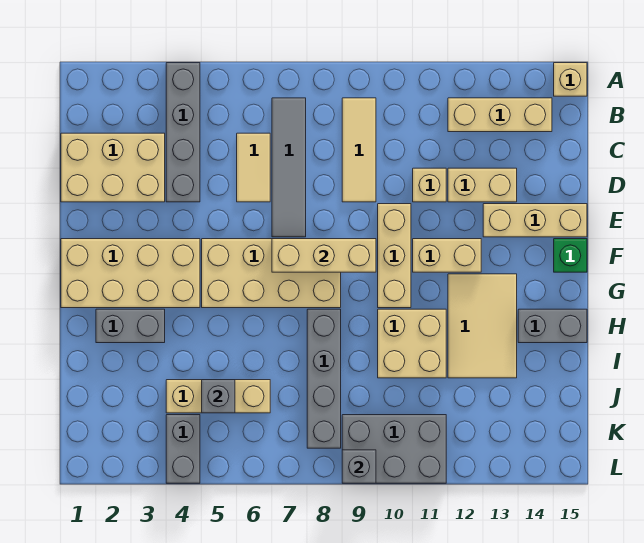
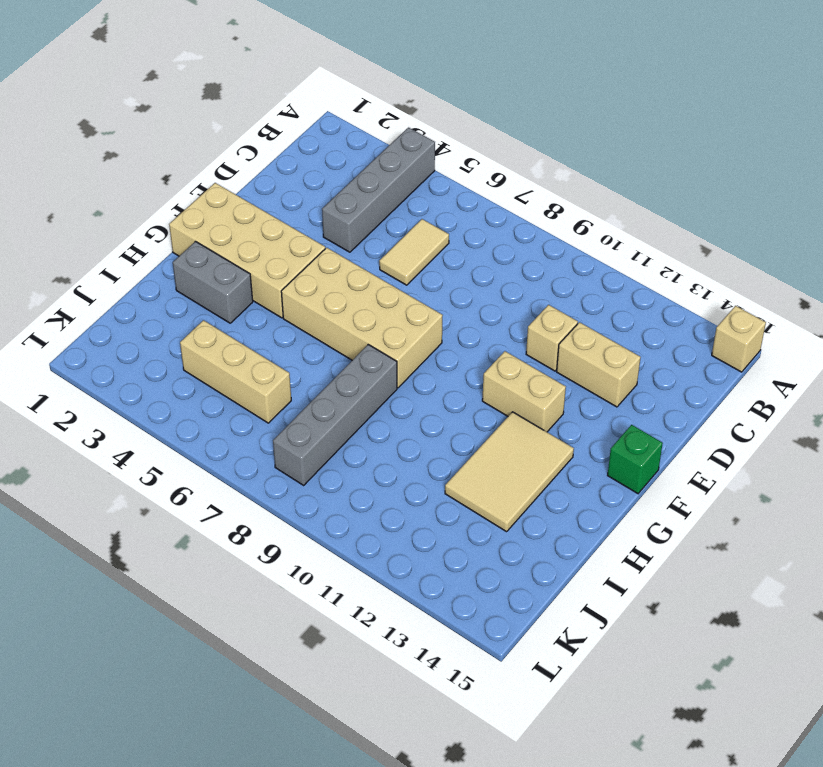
none -> grey 1x4 tile [272,98,306,237]
none -> tan 1x3 tile [342,98,376,202]
none -> tan 1x3 brick [448,98,552,132]

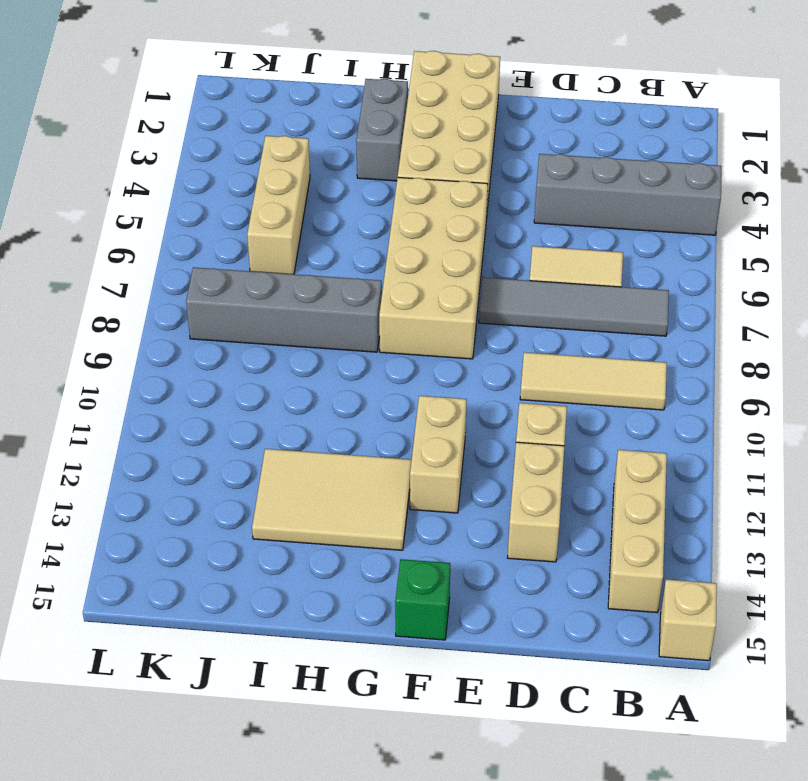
none -> tan 2x3 brick [61,133,165,202]
none -> tan 1x3 brick [378,204,411,308]
none -> tan 1x3 brick [483,204,587,237]

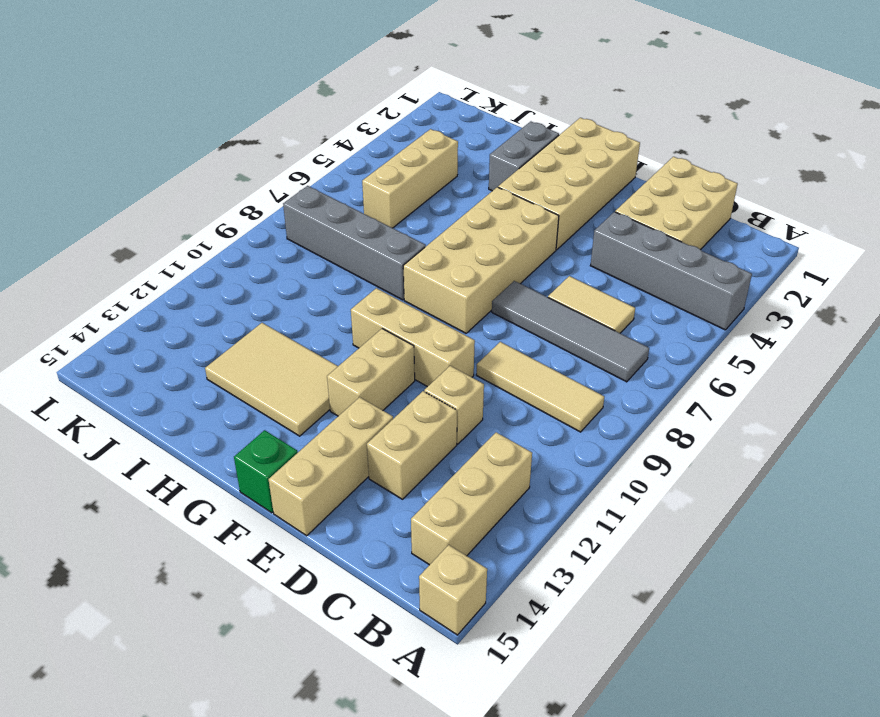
none -> tan 2x2 brick [378,309,446,378]
none -> grey 1x2 brick [518,309,587,343]
none -> grey 1x2 brick [166,415,200,483]

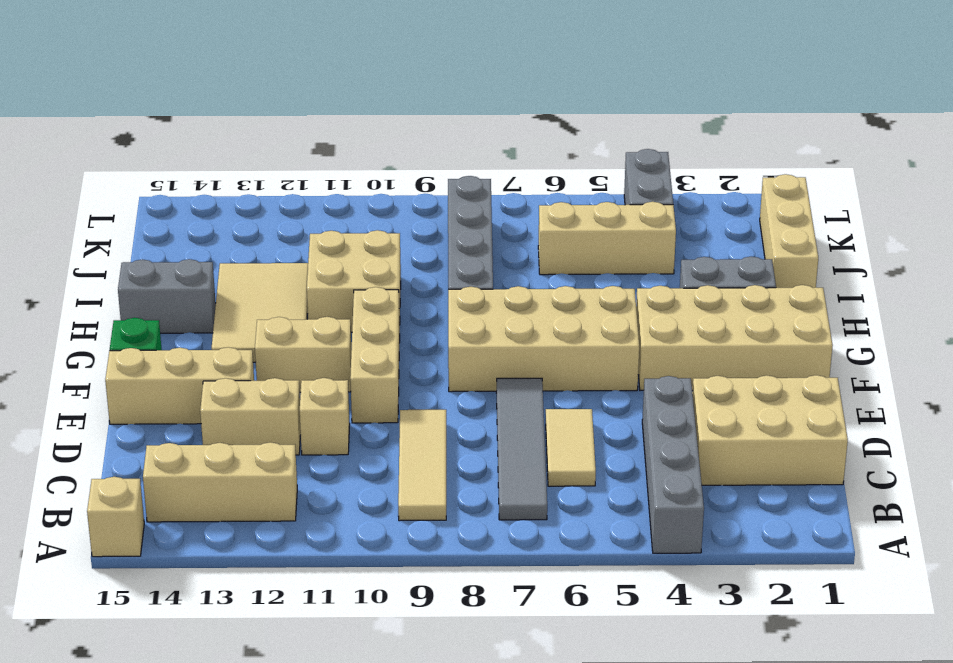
tan 1x3 brick [760,174,818,288] -> tan 1x3 brick turned to [272,239,376,272]
none -> grey 2x3 brick [342,415,446,483]
none -> grey 1x1 brick [202,380,235,413]
none -> grey 1x1 brick [342,450,376,483]

